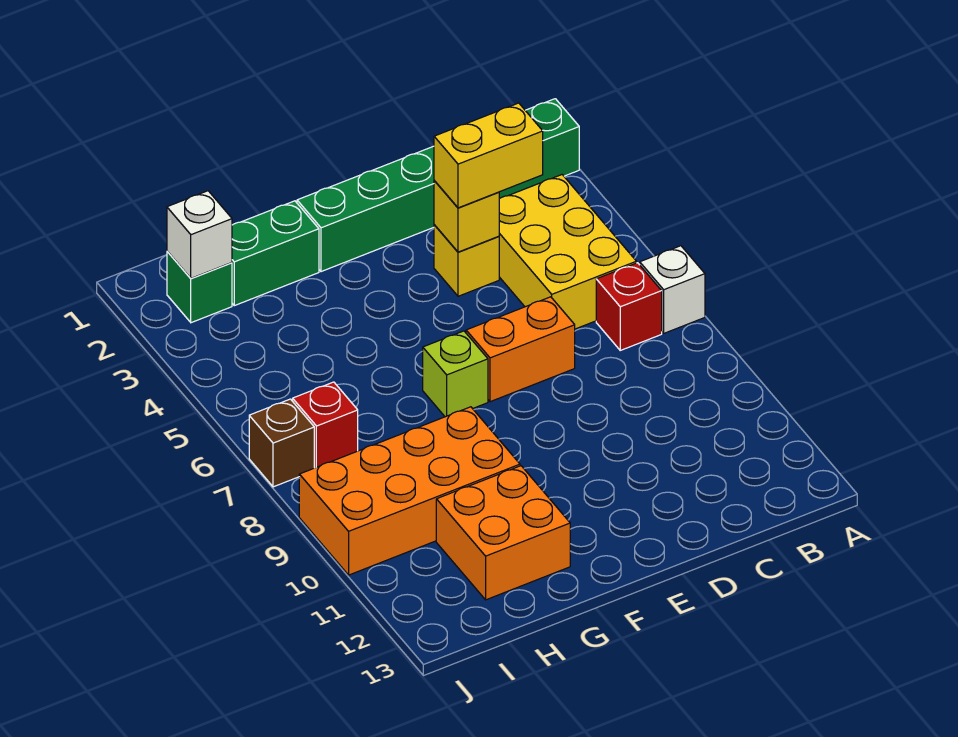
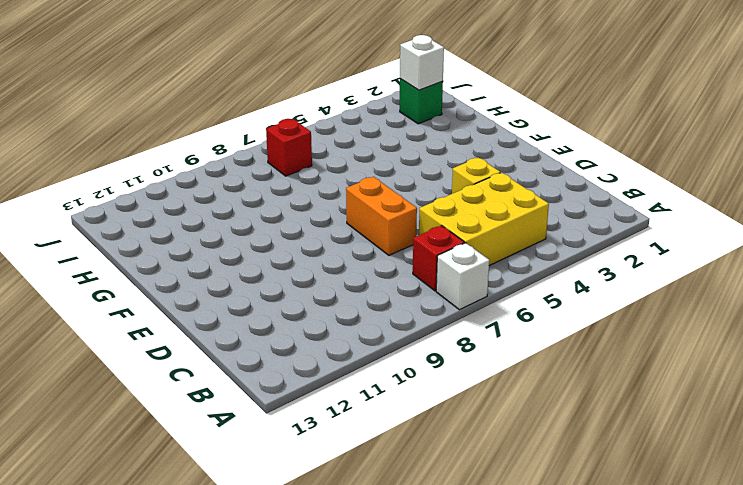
none -> green 1x6 brick [297,99,579,272]
none -> lime 1x1 brick [423,331,488,417]
none -> green 1x2 brick [232,201,319,306]

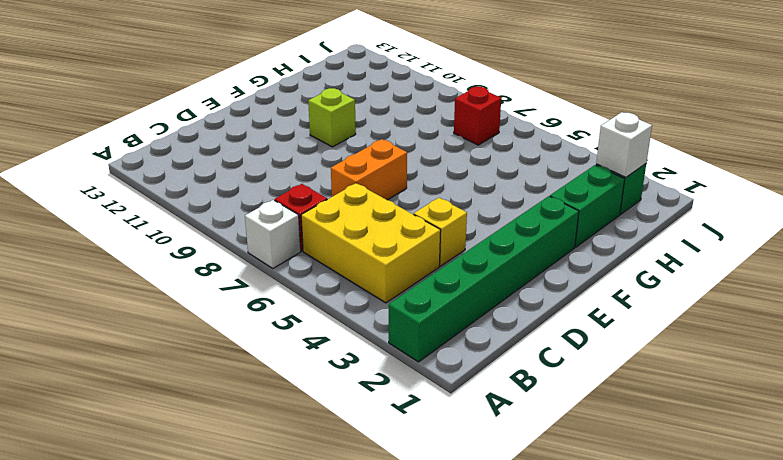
lime 1x1 brick [308,88,356,147] -> lime 1x1 brick moved to [423,331,488,417]
none -> orange 2x4 brick [299,407,520,575]
none -> orange 2x2 brick [436,466,570,600]
none -> brown 1x1 brick [249,399,314,487]

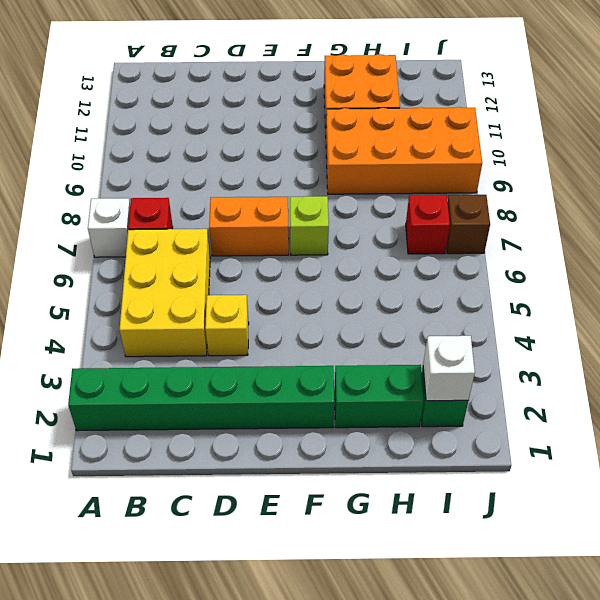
none -> yellow 1x1 brick [434,181,499,252]
none -> yellow 1x2 brick [434,103,543,208]

